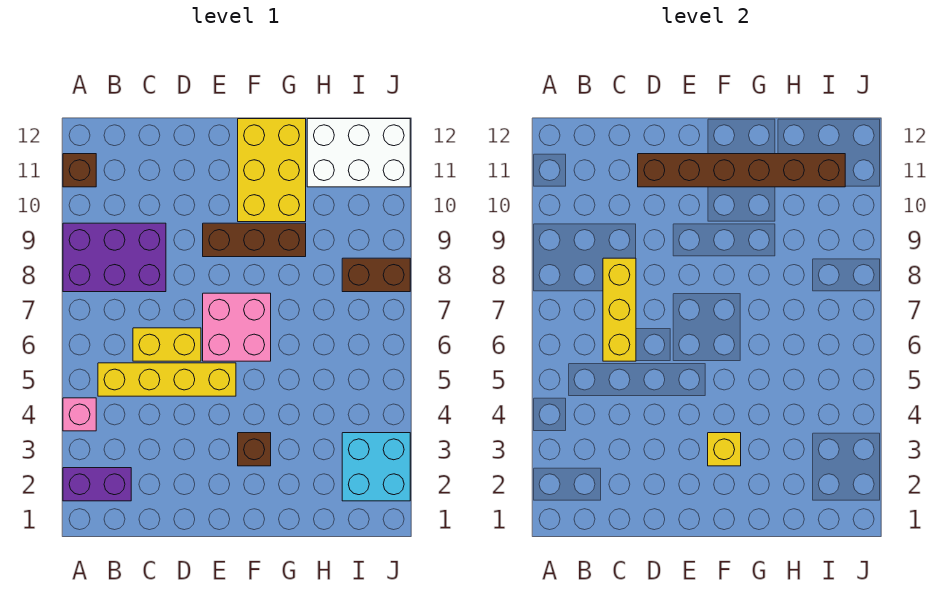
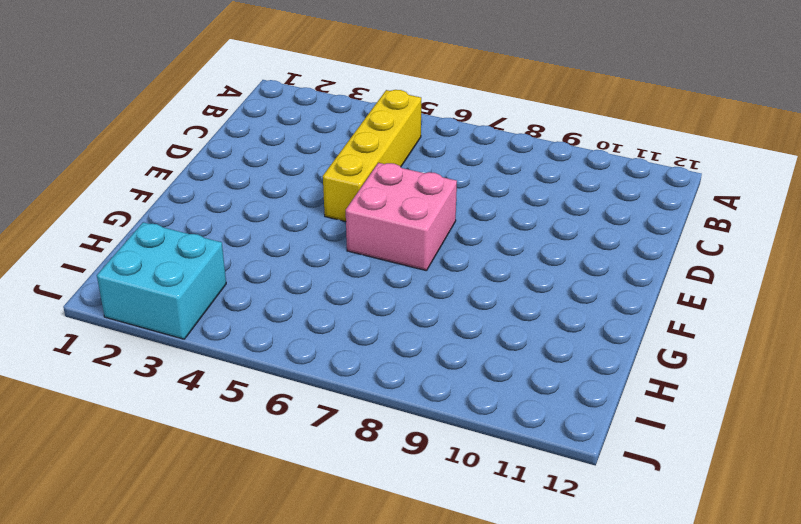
none -> purple 1x2 brick [63,468,131,501]
none -> pink 1x1 brick [63,398,96,431]
none -> purple 2x3 brick [63,223,166,292]

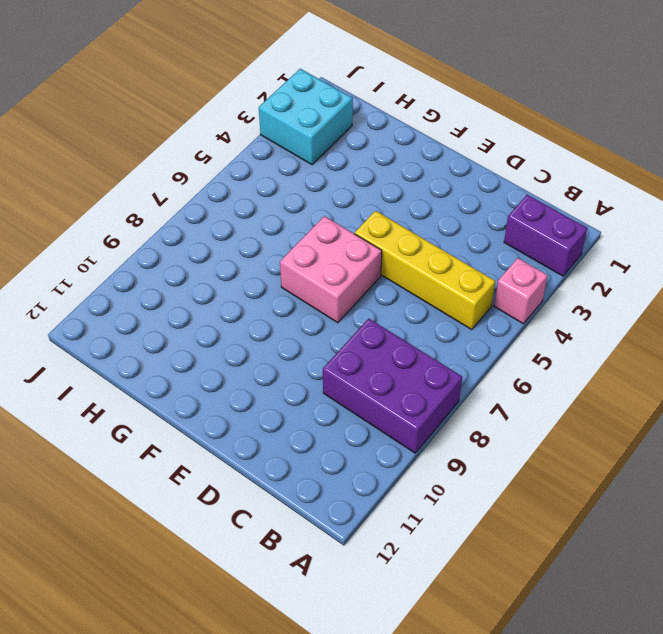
none -> brown 1x1 brick [63,154,96,187]
none -> yellow 1x2 brick [133,328,201,361]
none -> brown 1x3 brick [203,223,306,257]

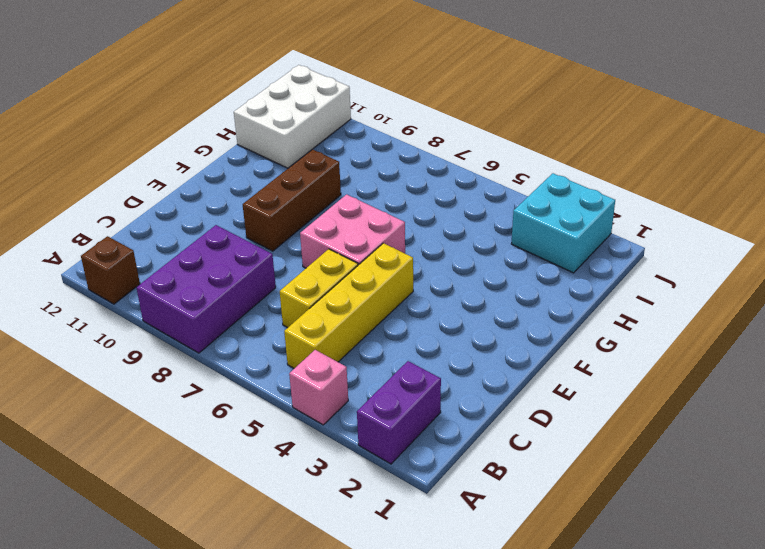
none -> brown 1x1 brick [238,433,271,466]
none -> yellow 2x3 brick [238,119,306,222]
none -> brown 1x2 brick [342,258,410,292]

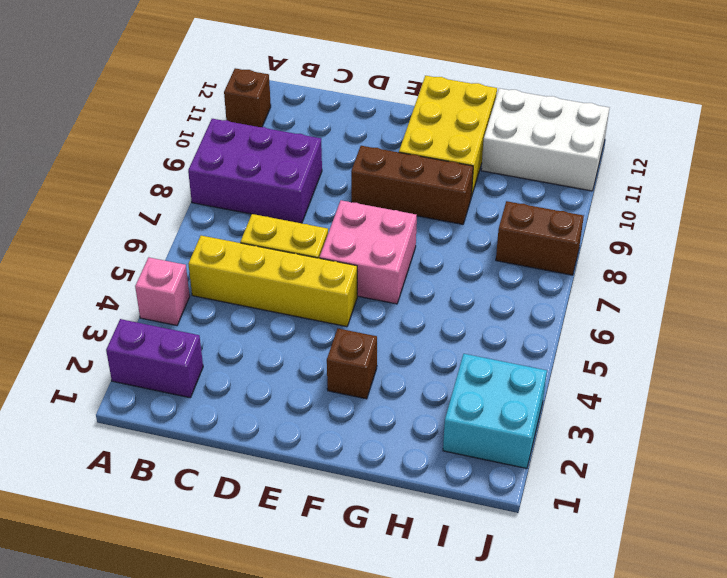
none -> yellow 1x3 brick [603,258,636,361]
none -> brown 1x6 brick [638,154,845,187]
none -> yellow 1x1 brick [708,433,741,466]

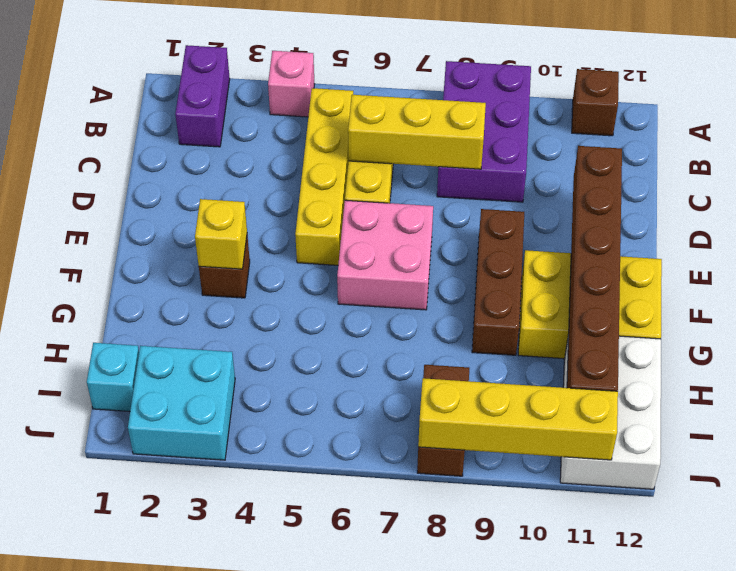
cyan 1x1 brick [87,343,139,411] -> none
yellow 1x4 brick [418,378,618,460] -> none

